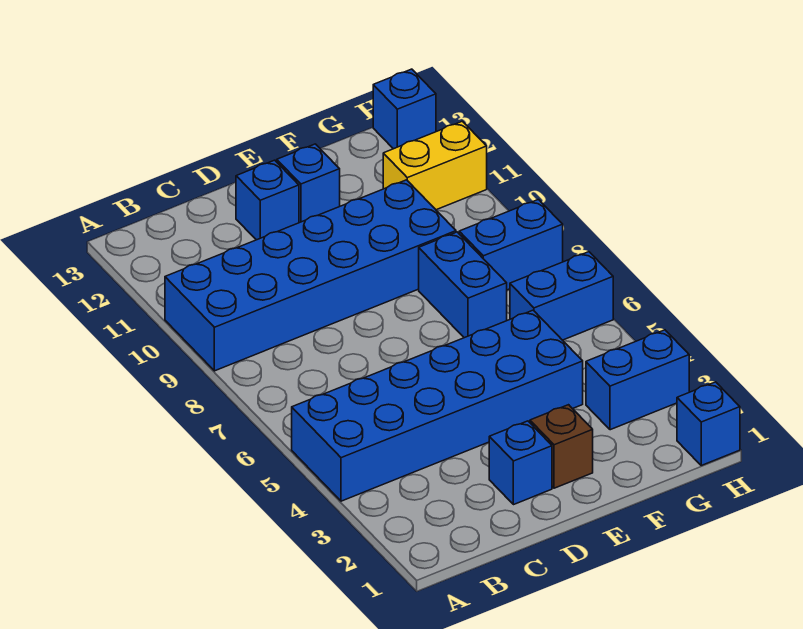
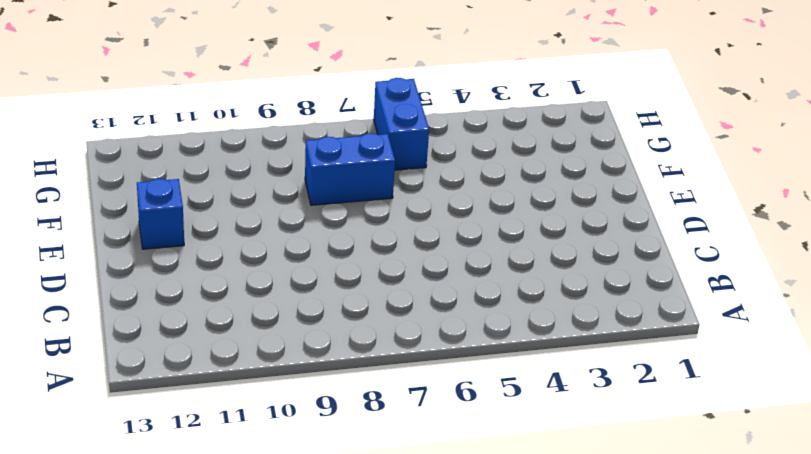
none -> blue 2x6 brick [292,310,583,501]
none -> blue 2x6 brick [165,180,456,371]
none -> blue 1x1 brick [489,421,552,505]

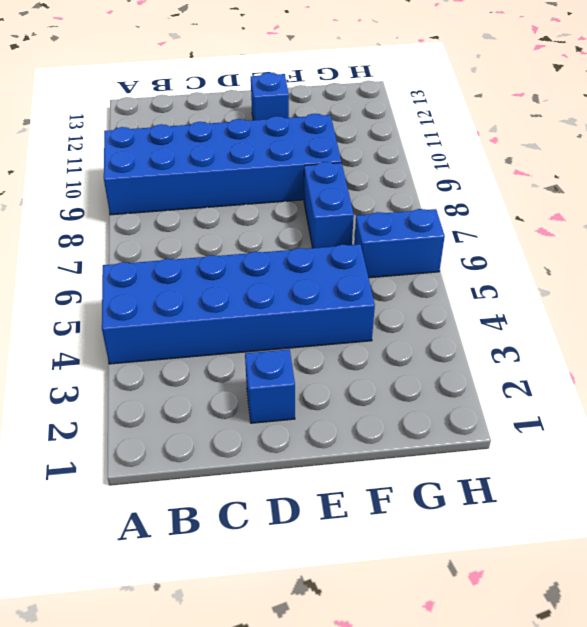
none -> blue 1x1 brick [236,160,299,240]
none -> brown 1x1 brick [530,405,593,488]
none -> blue 1x2 brick [586,330,689,430]

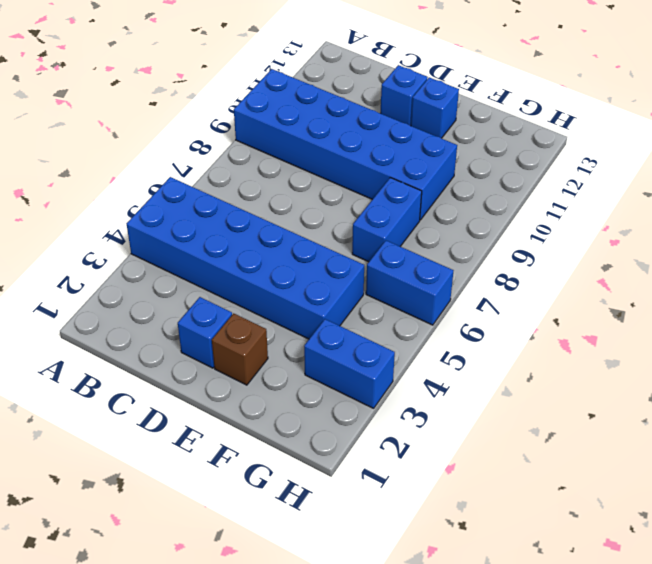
none -> blue 1x2 brick [459,200,563,290]
none -> yellow 1x2 brick [383,121,487,210]
none -> blue 1x1 brick [677,382,740,465]

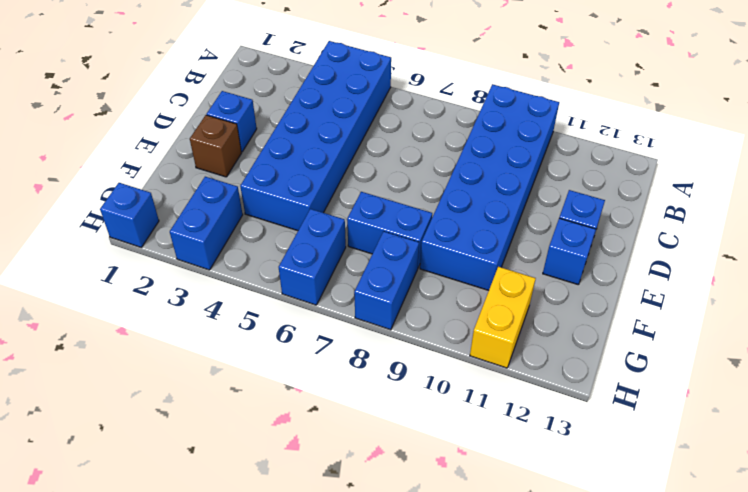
none -> blue 1x1 brick [373,69,436,149]

